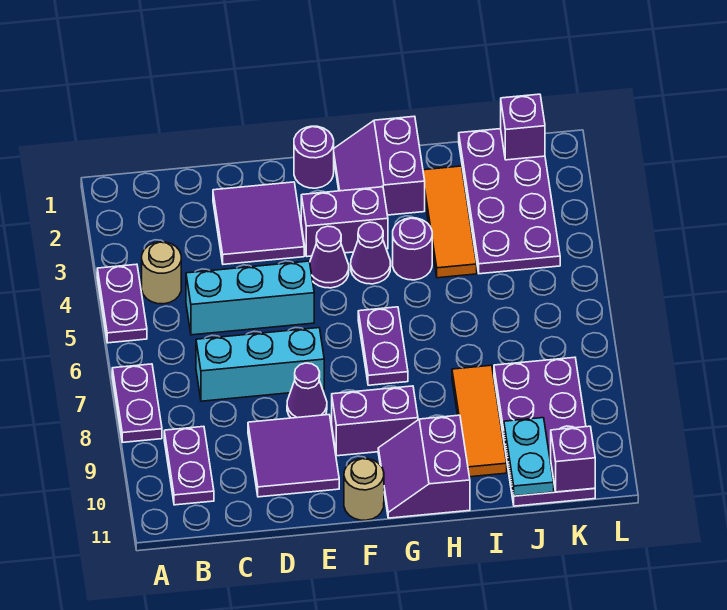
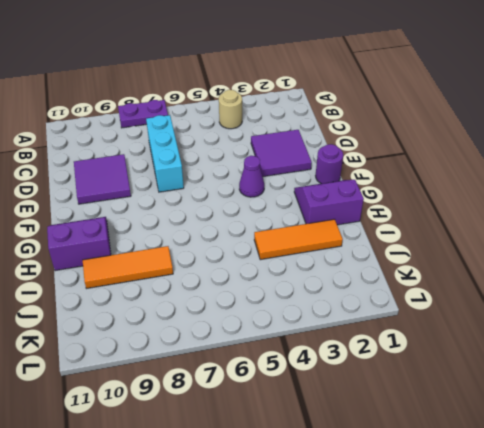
none -> purple 1x2 plate [97,264,147,343]
none -> purple 1x2 plate [164,426,214,505]
none -> cyan 1x3 brick [186,261,314,335]

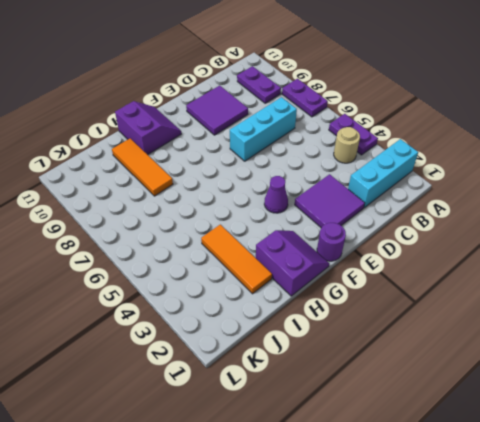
cyan 1x3 brick [348,139,418,208] -> cyan 1x3 brick moved to [186,261,314,335]
none -> purple 1x1 cone [287,363,327,418]
none -> purple 1x2 brick [301,187,388,256]
none -> purple 1x2 brick [332,386,418,456]

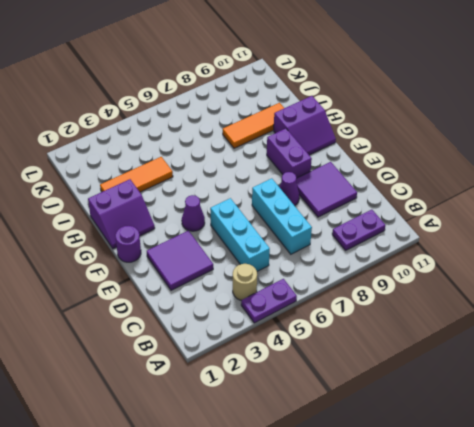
none -> purple 1x2 plate [112,364,162,442]
none -> purple 1x2 brick [301,187,388,256]
none -> tan 1x1 round brick [344,458,384,520]

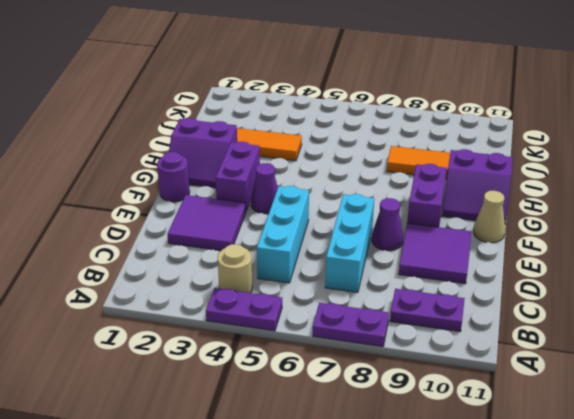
tan 1x1 cone [473,191,505,243] -> tan 1x1 round brick [344,458,384,520]
none -> purple 1x1 cone [351,222,391,284]
none -> purple 1x2 plate [358,307,408,385]
none -> purple 1x1 round brick [393,218,432,280]

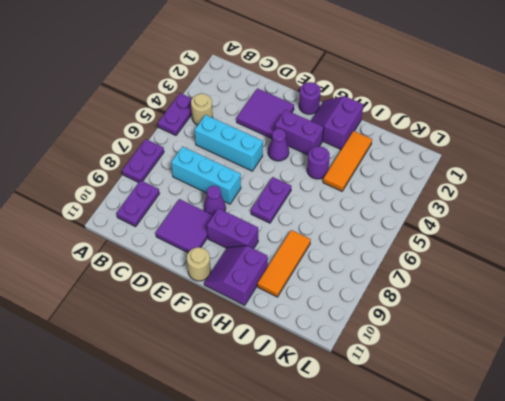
none -> purple 1x1 cone [351,222,391,284]
none -> purple 2x4 plate [459,129,560,274]
none -> purple 2x4 plate [494,357,595,506]

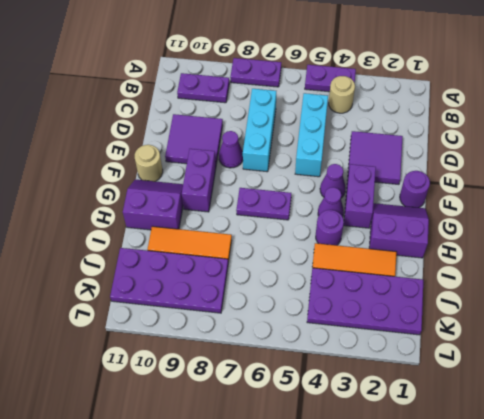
none -> cyan 1x2 plate [504,418,554,496]
none -> purple 1x1 brick [501,94,545,160]
none -> purple 1x1 brick [551,426,595,492]

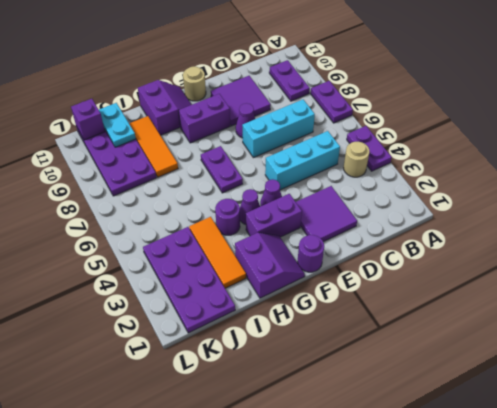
none -> purple 1x1 brick [501,94,545,160]

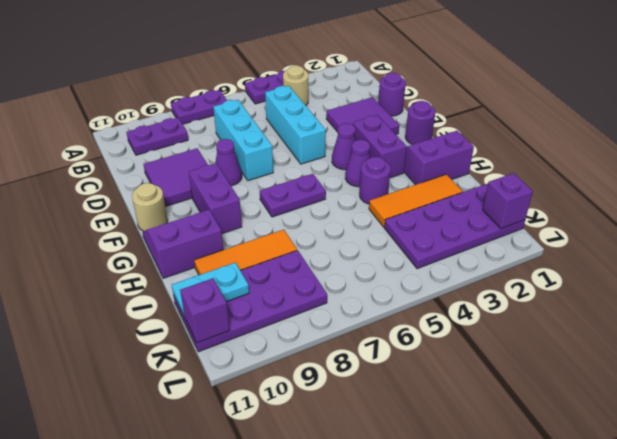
purple 1x1 round brick [378,73,406,116] -> none

